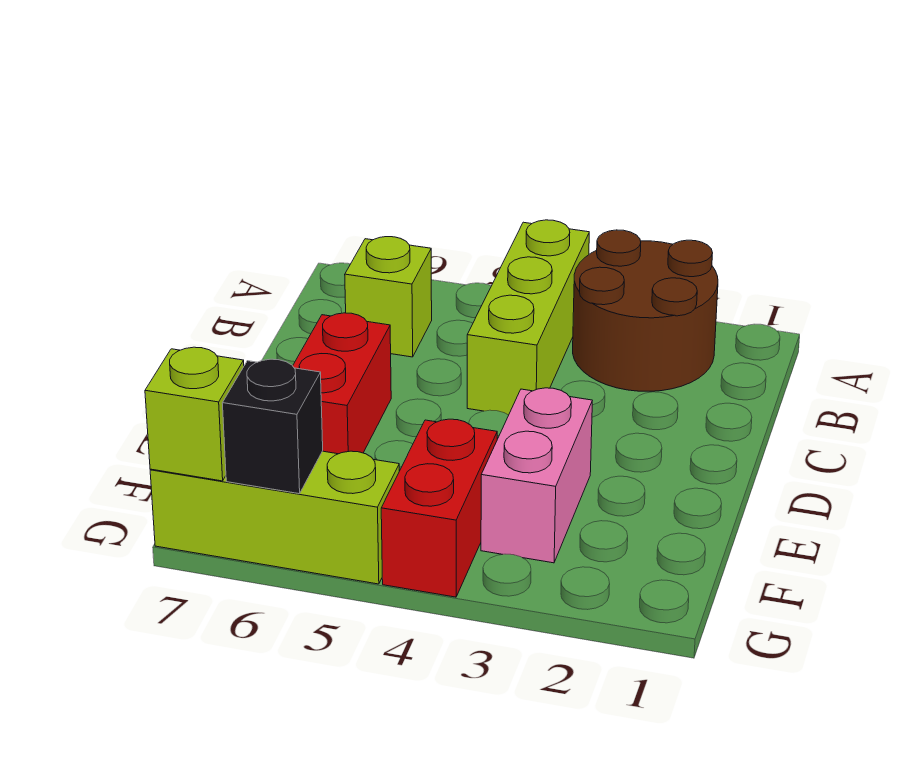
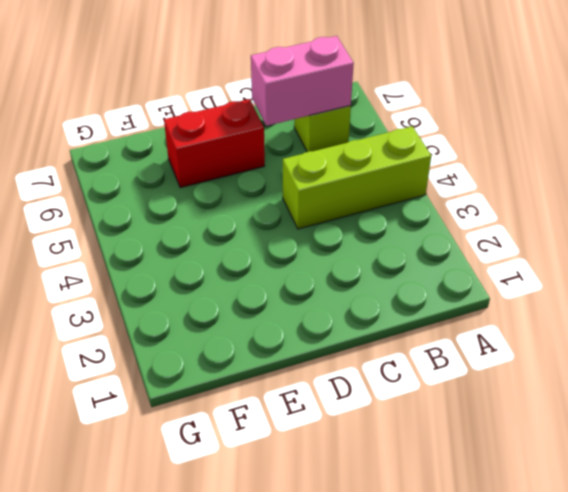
pink 1x2 brick [251,36,354,126] -> pink 1x2 brick moved to [481,388,592,563]
none -> brown 2x2 round brick [573,230,718,391]
none -> red 1x2 brick [381,419,497,597]

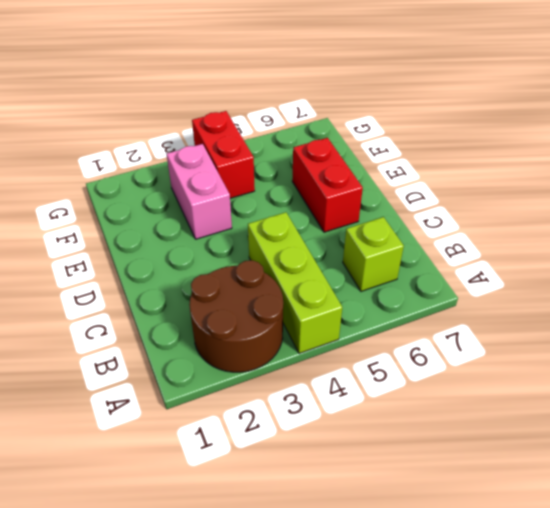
none -> lime 1x3 brick [150,451,399,584]
none -> black 1x1 brick [222,359,323,494]

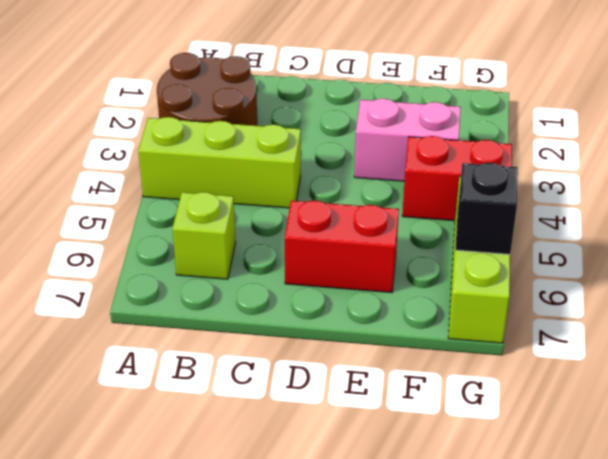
none -> lime 1x1 brick [145,347,244,481]

